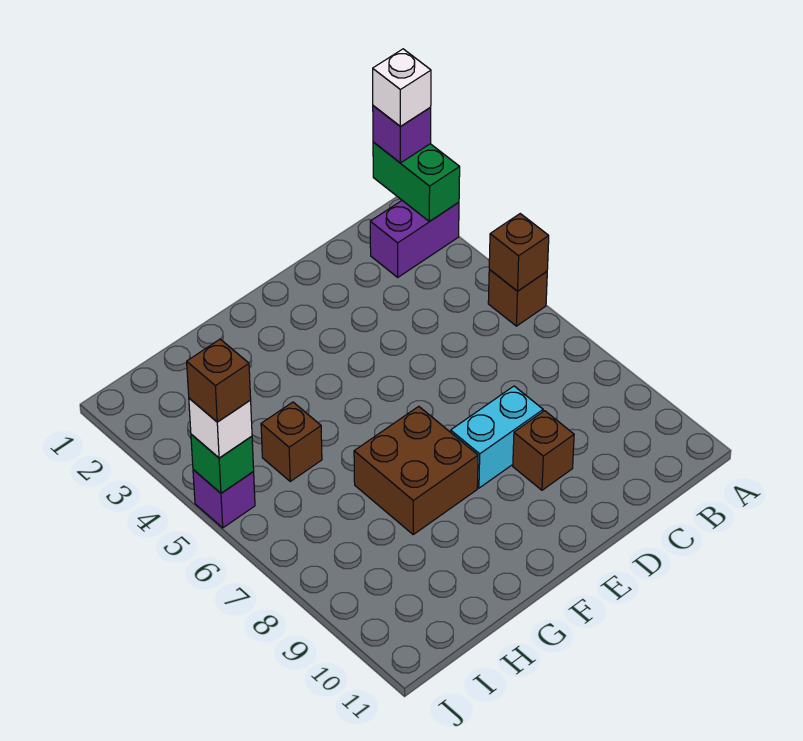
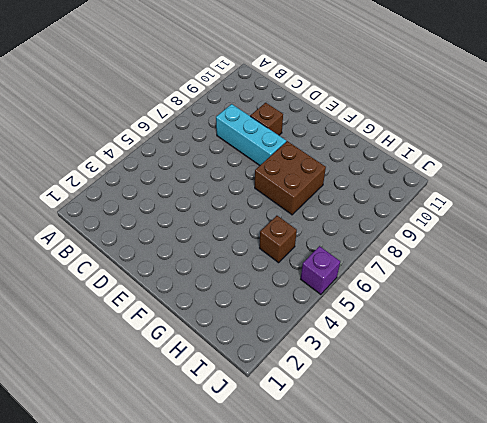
cyan 1x3 brick [216,104,286,165] -> cyan 1x2 brick [451,386,543,488]
none -> purple 1x2 brick [370,201,459,277]
none -> brown 1x1 brick [488,270,547,326]
none -> green 1x2 brick [373,142,460,222]

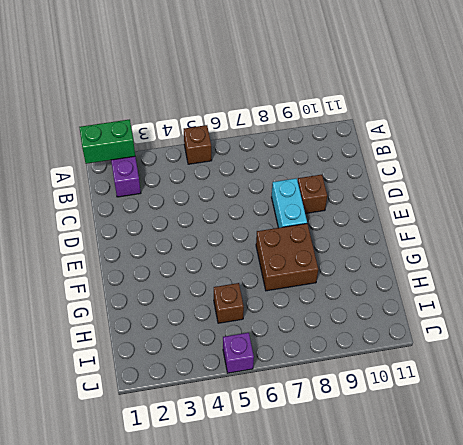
none -> brown 1x1 brick [489,214,549,291]
none -> green 1x1 brick [191,434,254,493]
none -> purple 1x1 brick [373,106,431,163]

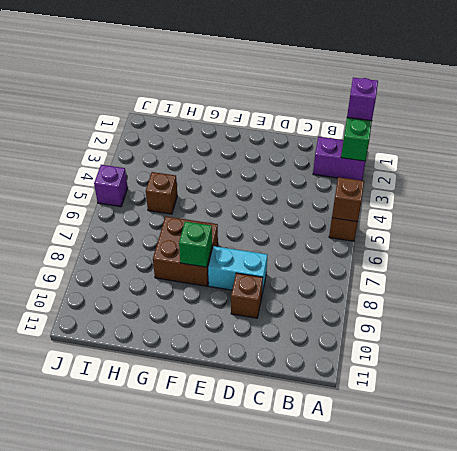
green 1x1 brick [179,221,212,267] -> green 1x1 brick moved to [191,434,254,493]
none -> white 1x1 brick [189,398,252,458]
none -> white 1x1 brick [373,49,431,127]
none -> brown 1x1 brick [187,339,251,422]

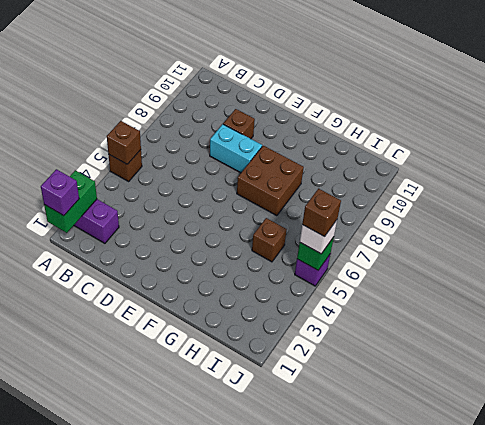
none -> white 1x1 brick [373,49,431,127]

